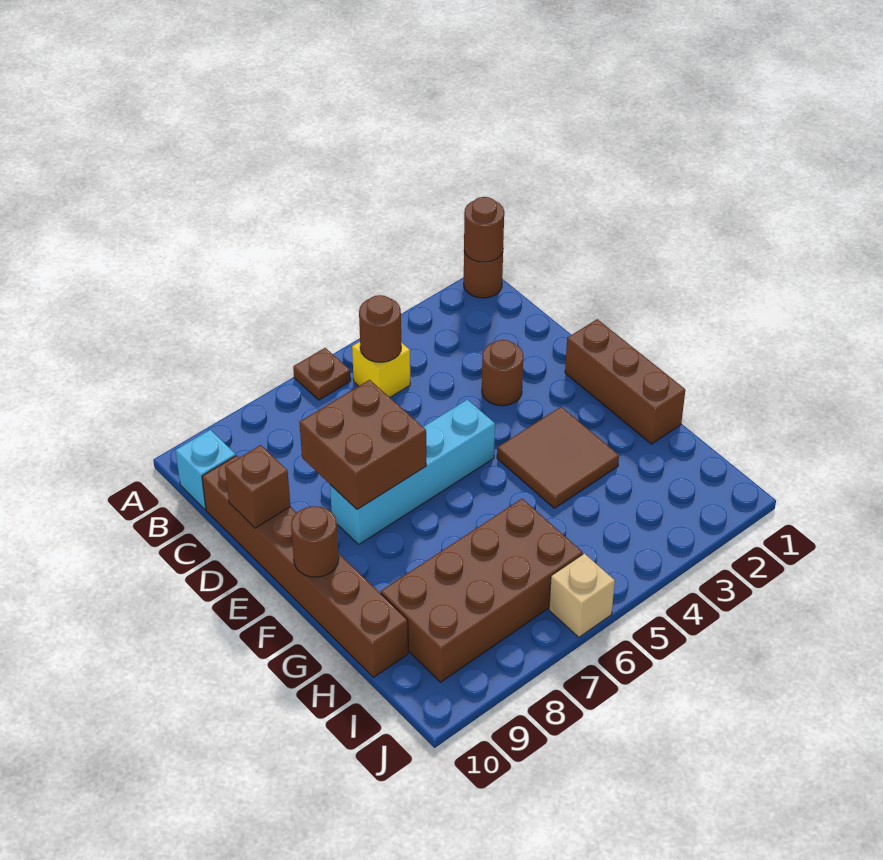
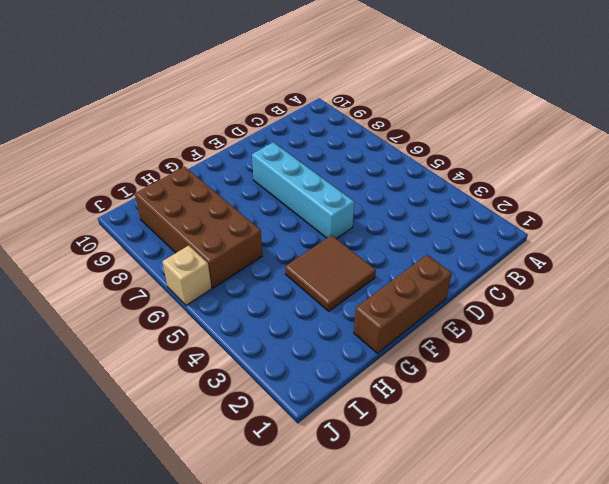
none -> brown 1x1 round brick [464,251,503,298]
none -> brown 1x1 plate [293,348,351,400]
none -> yellow 1x1 brick [352,342,410,397]

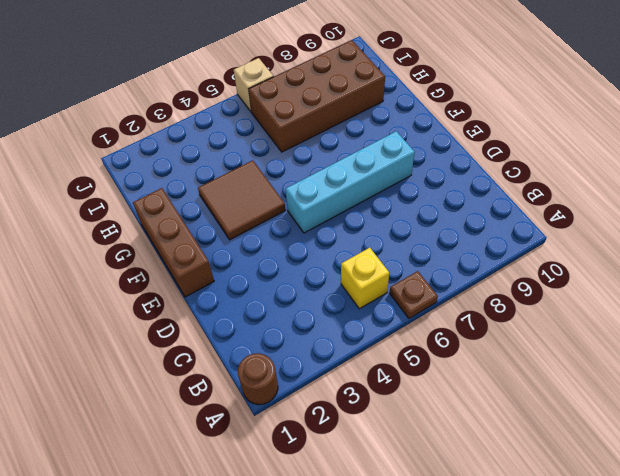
none -> cyan 1x1 brick [176,430,236,509]
none -> brown 1x6 brick [202,455,408,677]
none -> brown 1x1 round brick [482,340,523,406]

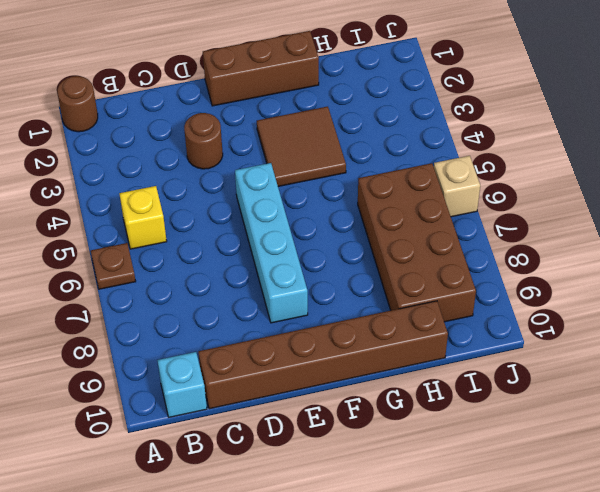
none -> brown 1x1 round brick [464,197,504,262]
none -> brown 1x1 round brick [359,295,401,362]
none -> brown 2x2 brick [299,380,426,509]

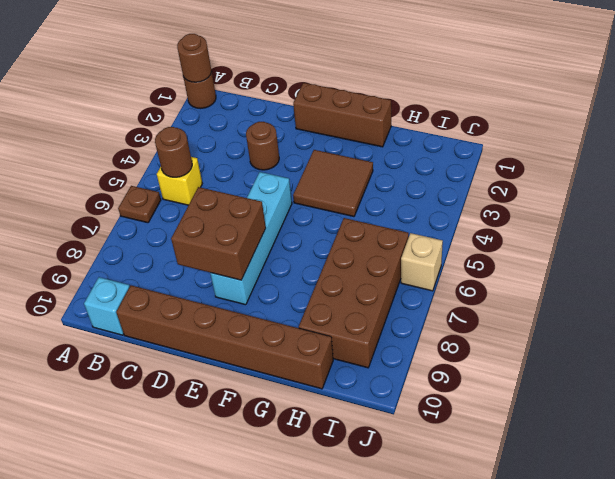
none -> brown 1x1 brick [225,445,290,528]
none -> brown 1x1 round brick [291,506,339,577]

